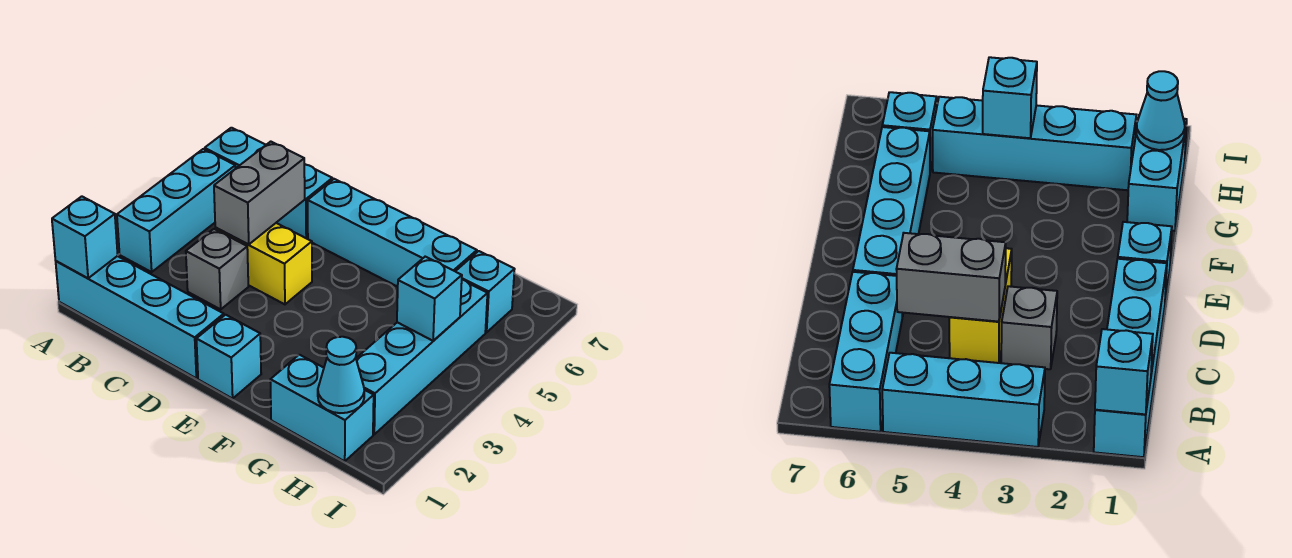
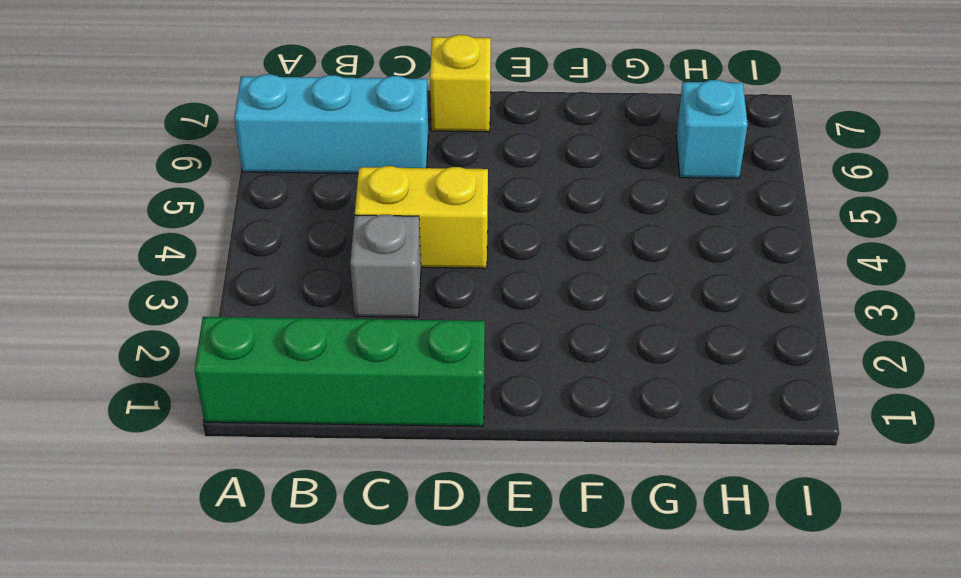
green 1x4 brick [194,317,485,426] -> cyan 1x4 brick [56,256,224,378]
yellow 1x1 brick [430,35,491,132] -> none
none -> cyan 1x3 brick [117,149,235,272]
none -> cyan 1x4 brick [308,179,477,287]
none -> cyan 1x1 brick [196,315,261,399]

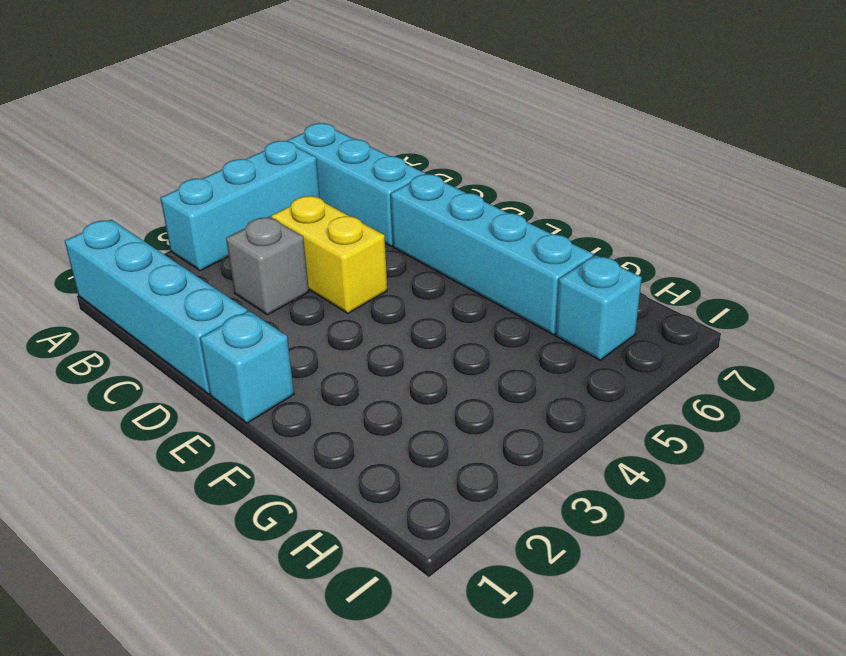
none -> cyan 1x2 brick [270,355,374,461]
none -> cyan 1x4 brick [356,280,488,434]
none -> cyan 1x1 brick [52,196,118,278]

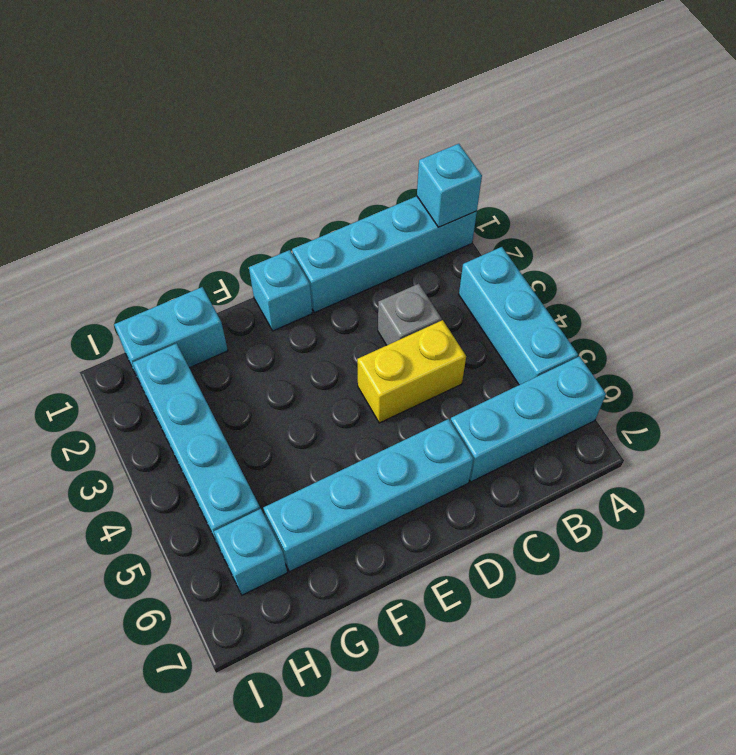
none -> grey 1x2 brick [214,142,305,245]
none -> cyan 1x1 cone [318,337,364,413]
none -> cyan 1x1 brick [397,257,462,341]

